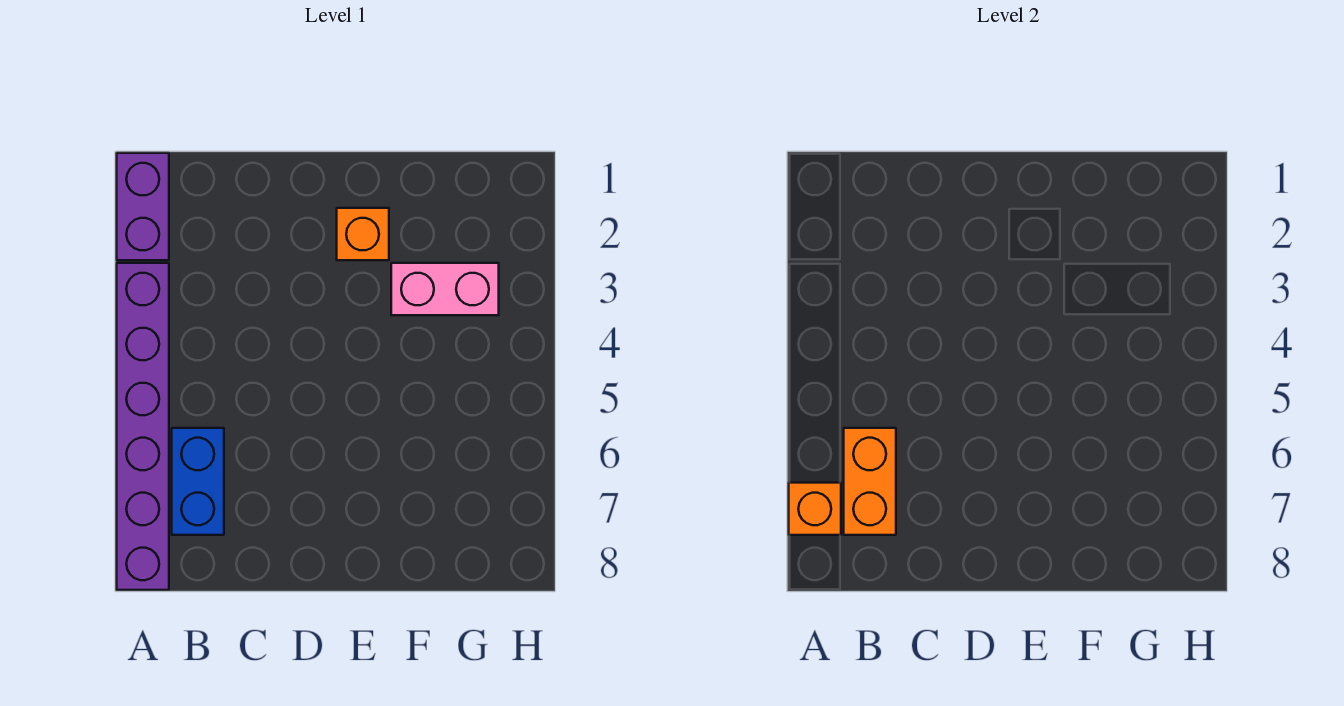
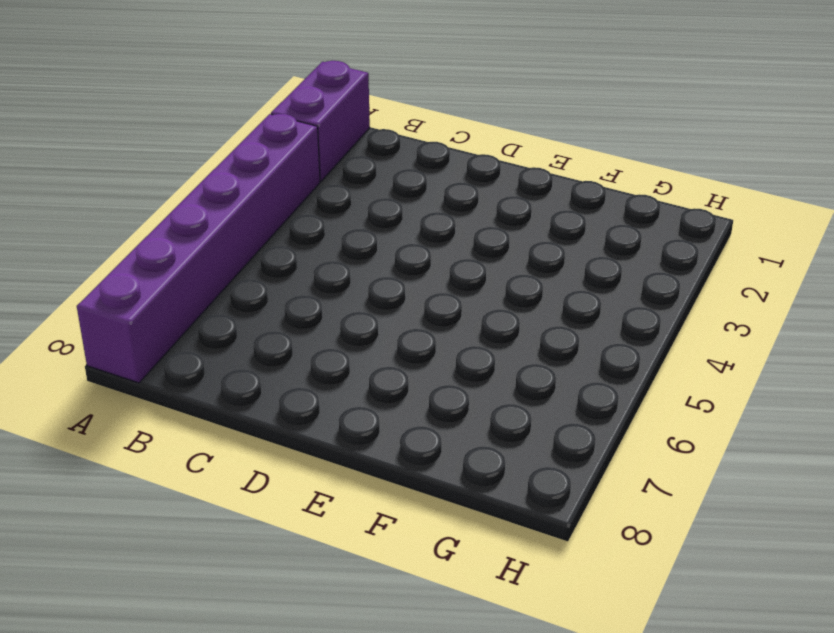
none -> blue 1x2 brick [172,428,224,535]
none -> orange 1x1 brick [337,208,389,260]

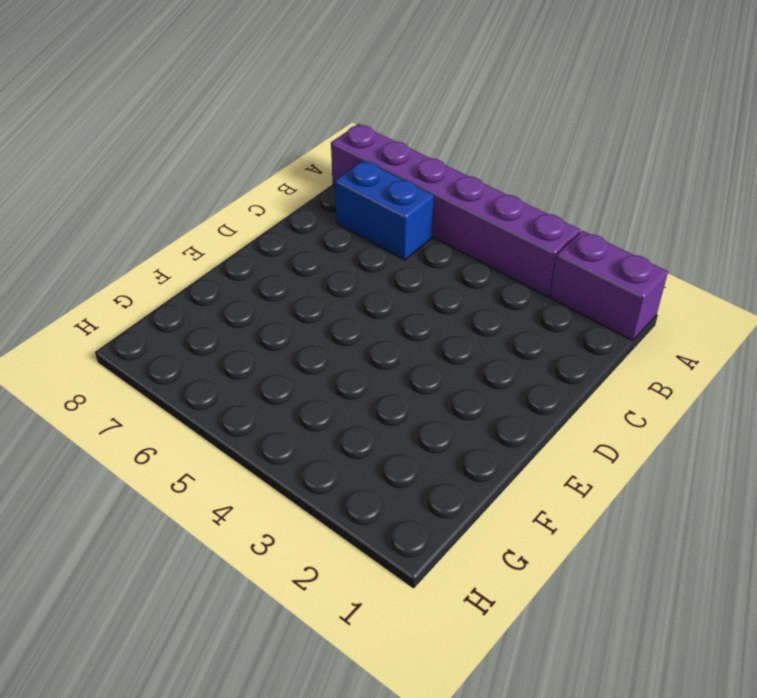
none -> orange 1x1 brick [337,208,389,260]
none -> pink 1x2 brick [391,263,499,315]

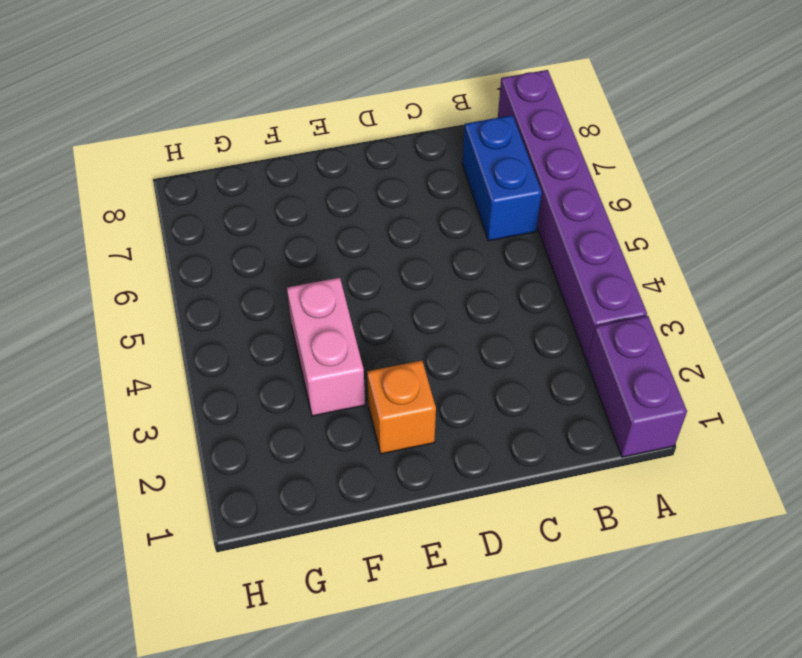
pink 1x2 brick [287,278,365,416] -> pink 1x2 brick turned to [391,263,499,315]
none -> orange 1x1 brick [789,483,841,535]
none -> orange 1x2 brick [844,428,896,535]

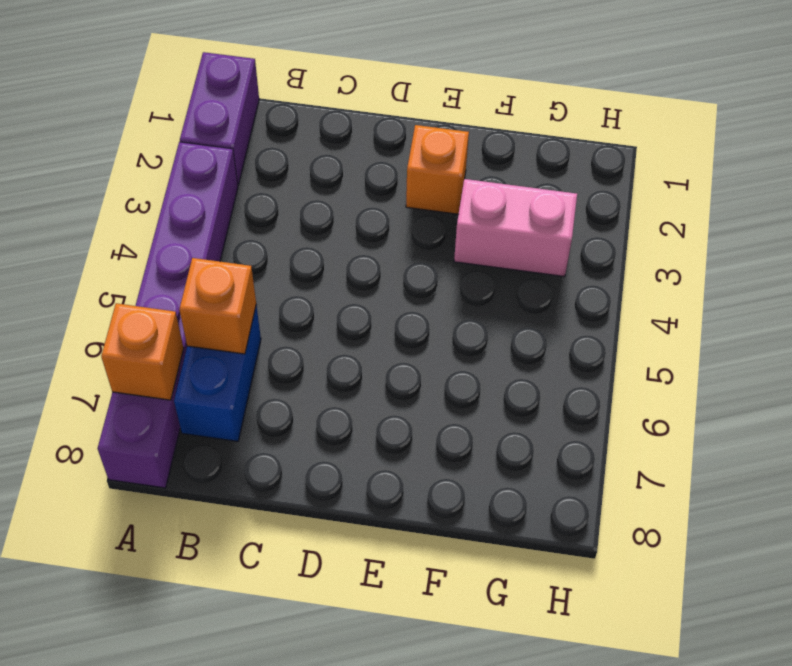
orange 1x1 brick [179,258,256,354] -> orange 1x2 brick [844,428,896,535]

